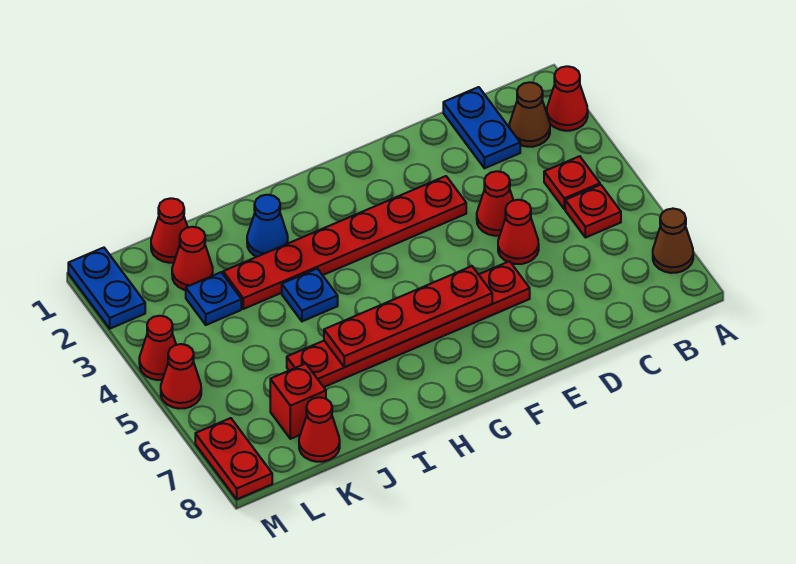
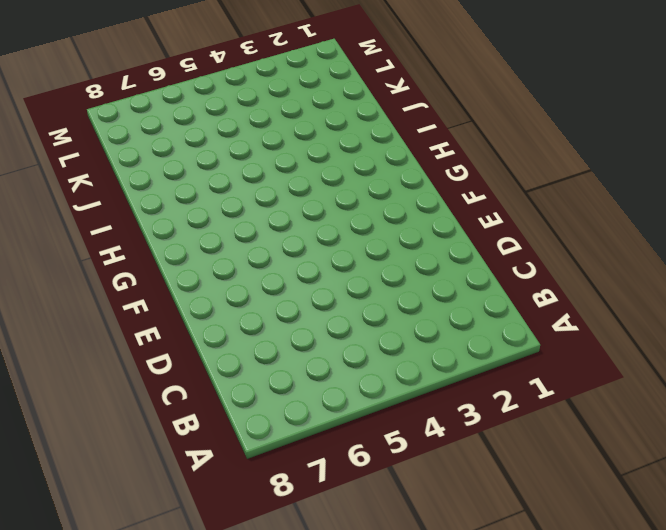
none -> red 1x1 cone [547,66,588,131]
none -> brown 1x1 cone [653,209,693,273]
none -> brown 1x1 cone [509,82,550,147]

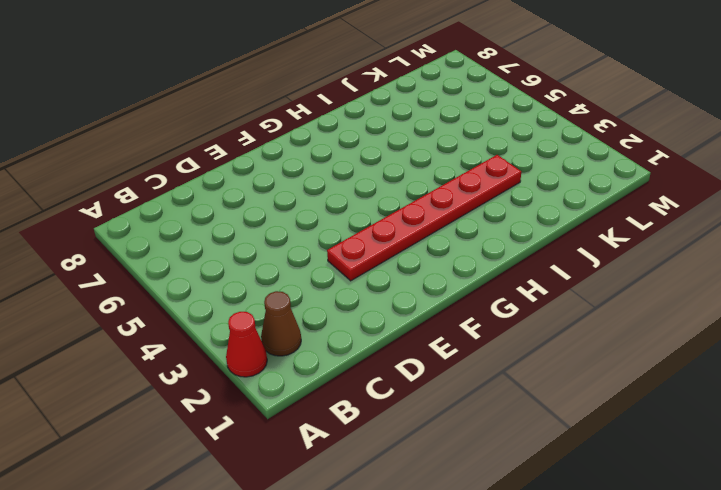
none -> brown 1x1 cone [653,209,693,273]
none -> red 1x1 plate [544,156,600,209]
none -> red 1x1 plate [565,185,621,238]

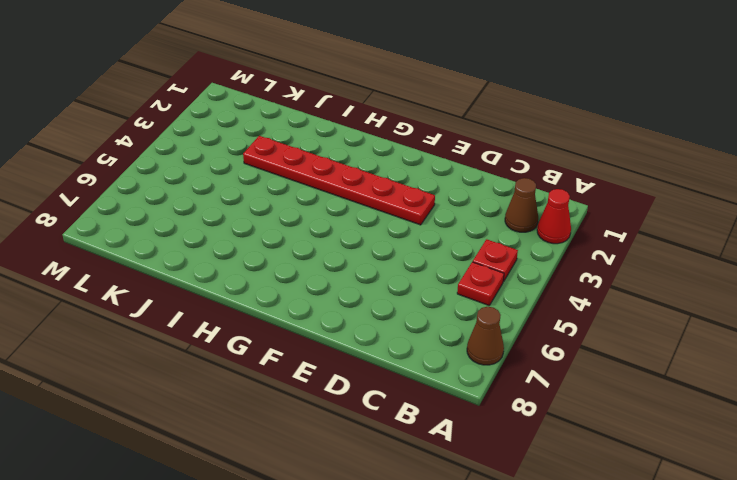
none -> blue 1x2 plate [443,87,520,168]
none -> red 1x1 cone [477,171,514,236]
none -> red 1x1 cone [498,200,539,264]

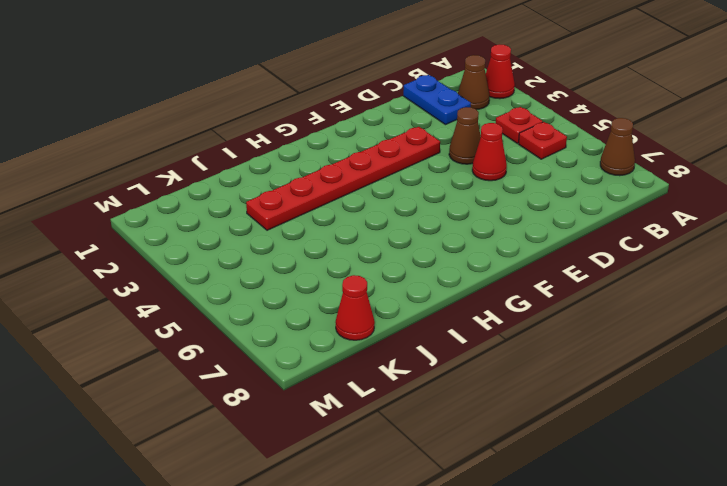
brown 1x1 cone [449,107,481,164] -> red 1x1 cone [477,171,514,236]
none -> red 1x6 plate [287,261,530,387]
none -> blue 1x1 cone [247,195,288,257]
none -> blue 1x1 plate [282,269,338,321]

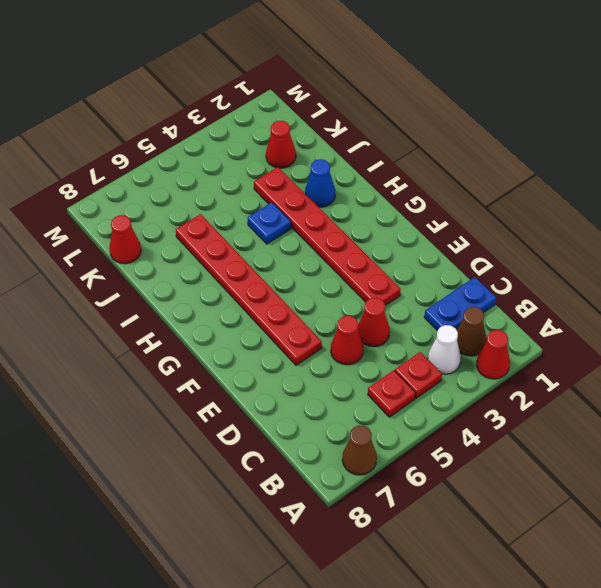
white 1x1 cone [428,325,461,374] -> none
none -> red 1x1 cone [151,198,188,263]
none -> blue 1x1 plate [186,272,241,325]
none -> red 1x1 brick [270,364,326,439]

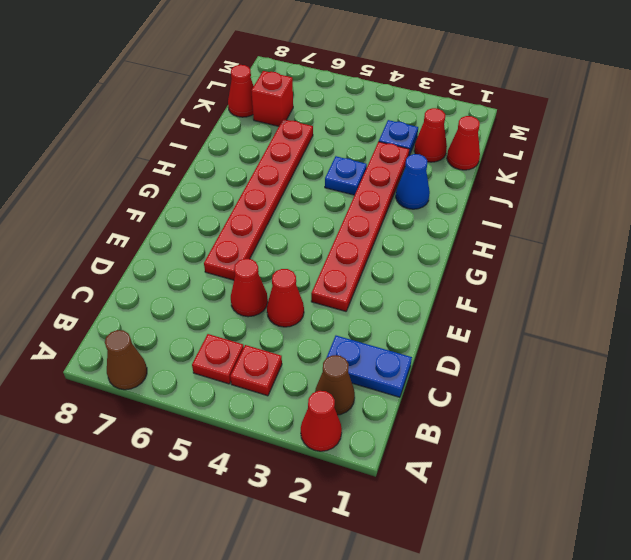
none -> blue 1x2 plate [68,248,145,329]
none -> red 1x1 cone [139,316,176,380]
none -> red 1x1 cone [161,344,201,409]

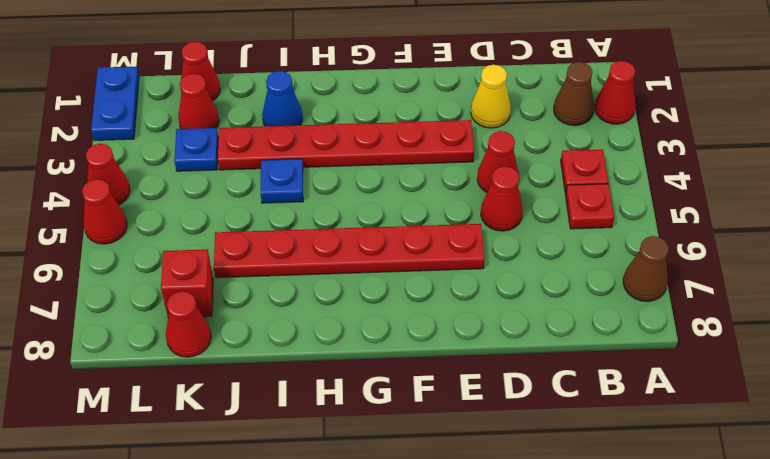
yellow 1x1 cone [471,65,511,128] -> none
none -> blue 1x2 plate [443,87,520,168]
none -> red 1x2 plate [195,418,272,499]
none -> red 1x4 plate [324,266,492,367]

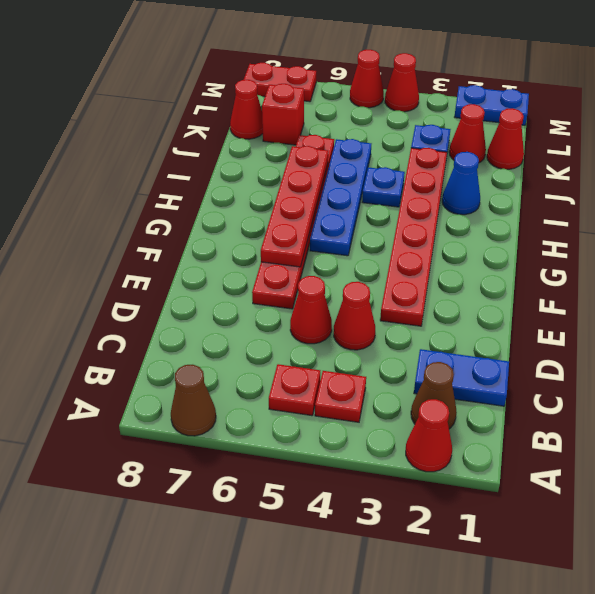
blue 1x4 plate [310,139,371,256] -> none

